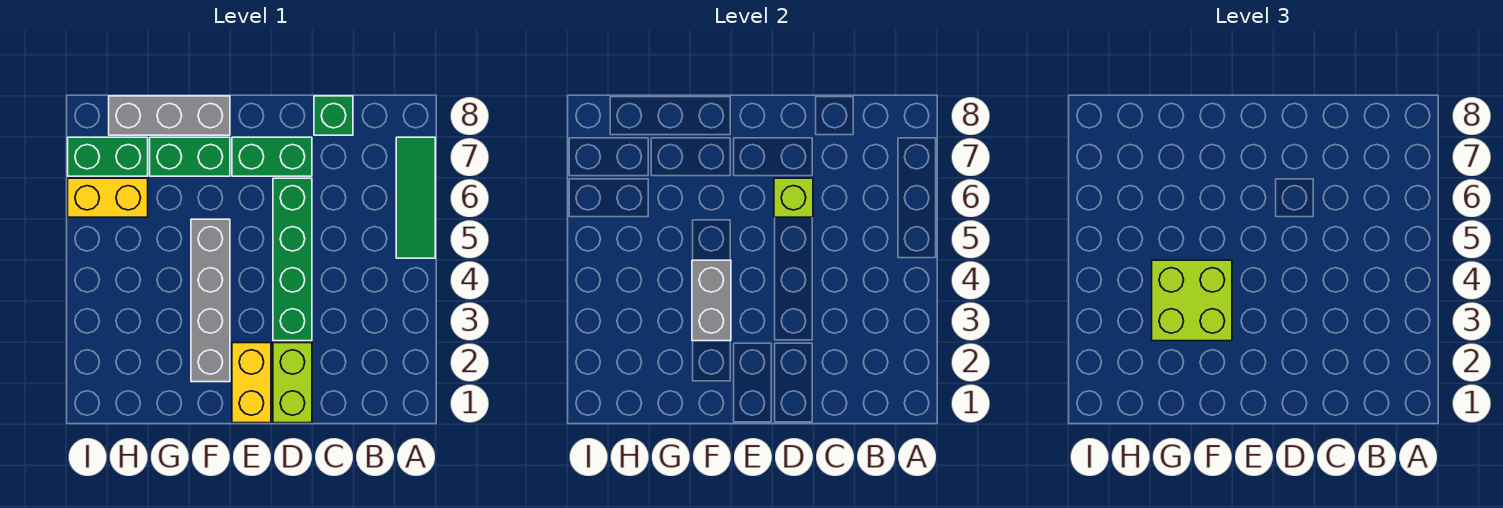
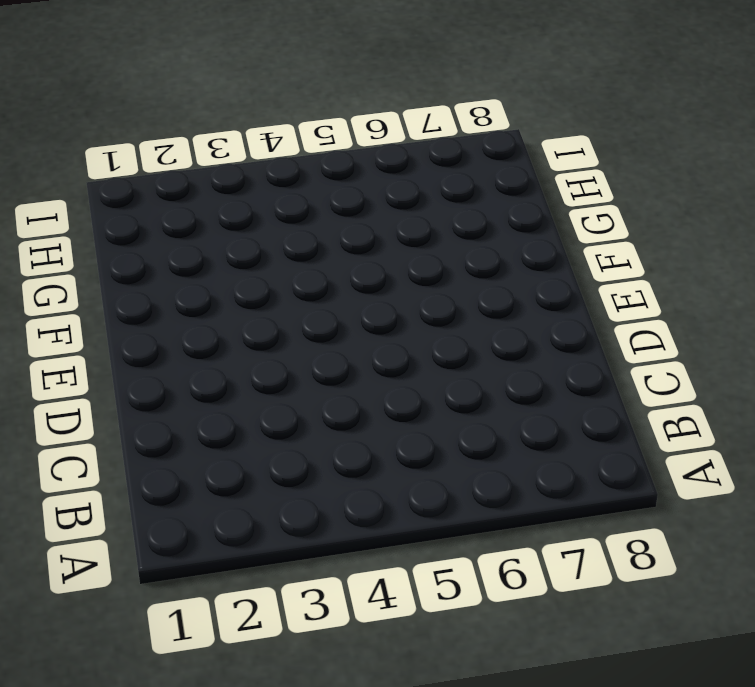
none -> green 1x3 tile [396,137,435,258]
none -> green 1x1 brick [314,96,353,135]
none -> lime 1x2 brick [273,343,312,423]

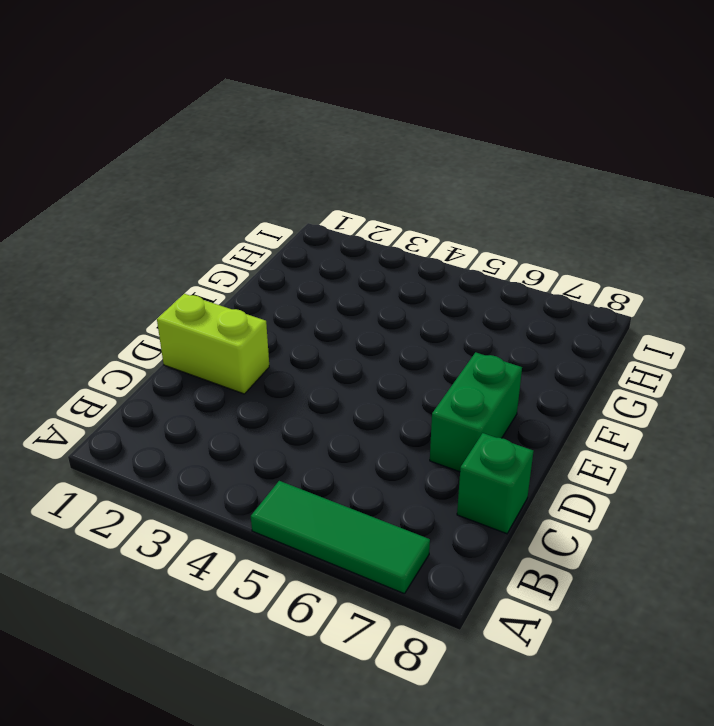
none -> green 1x4 brick [273,178,312,341]
none -> yellow 1x2 brick [232,343,271,423]
none -> grey 1x4 brick [191,219,230,382]

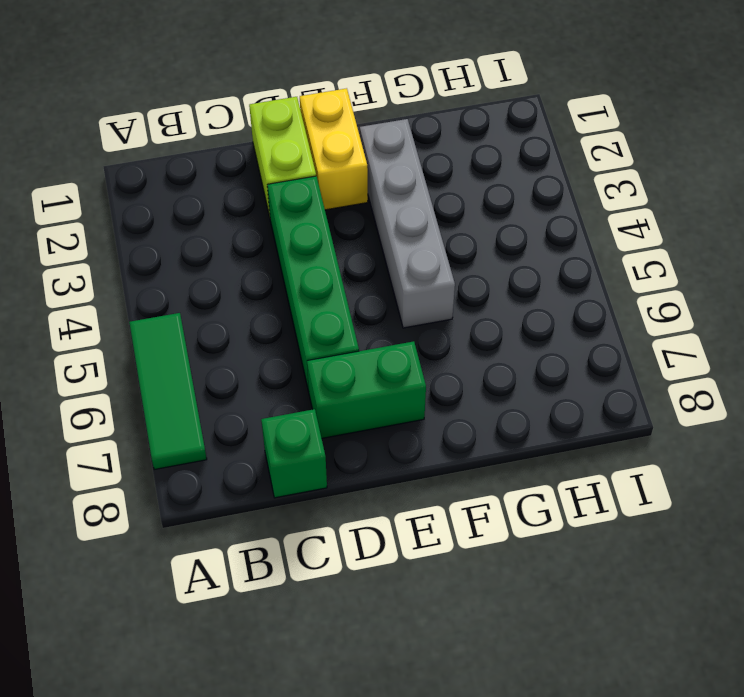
none -> green 1x2 brick [150,137,230,176]
none -> grey 1x3 brick [109,96,230,135]
none -> yellow 1x2 brick [68,178,148,217]

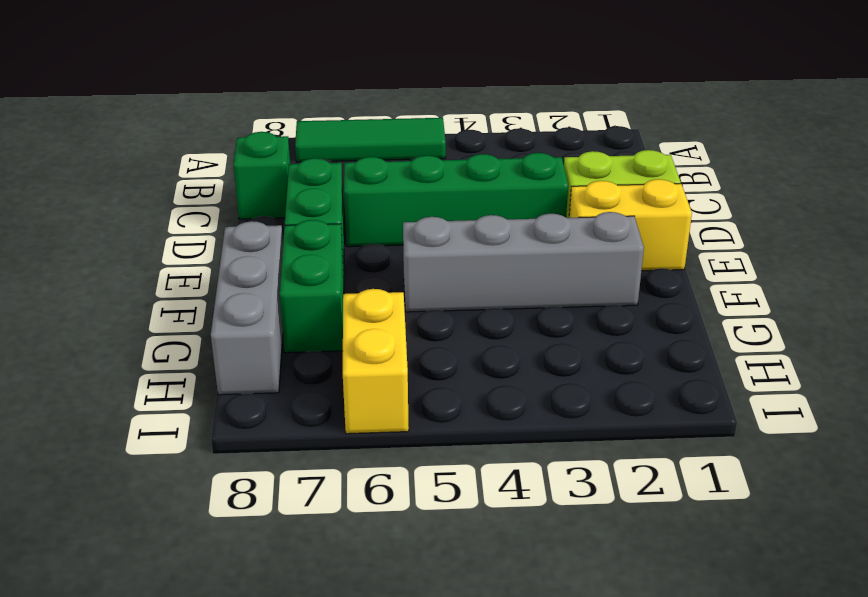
none -> green 1x2 brick [68,137,148,176]
none -> lime 1x1 brick [774,178,813,217]
none -> grey 1x2 brick [692,260,731,341]

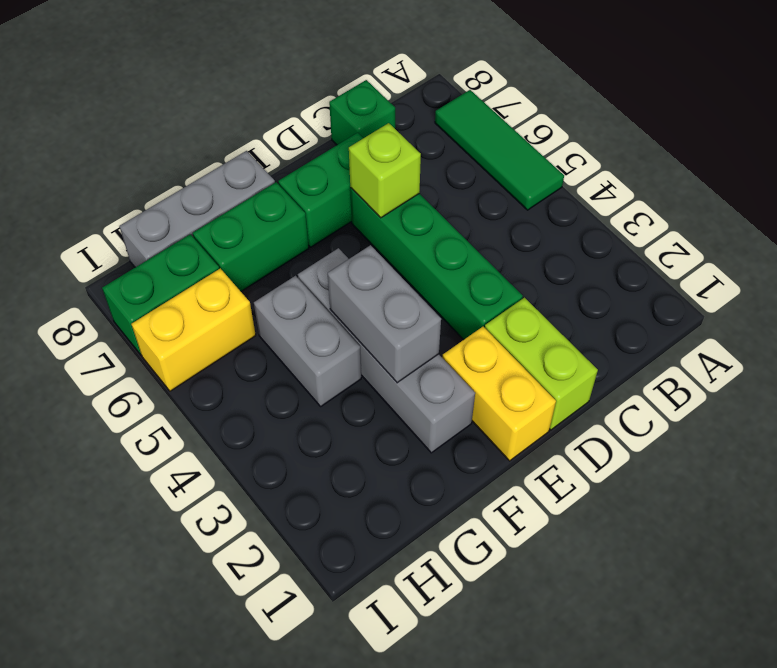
grey 1x2 brick [254,276,361,406] -> none
none -> lime 2x2 brick [1152,260,1232,341]

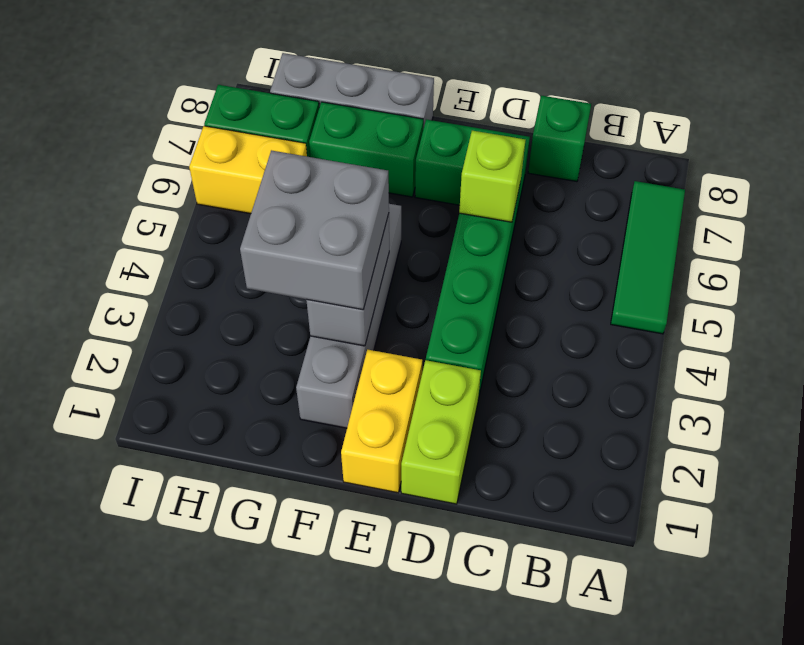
grey 2x2 brick [240,150,389,310] -> lime 2x2 brick [1152,260,1232,341]

